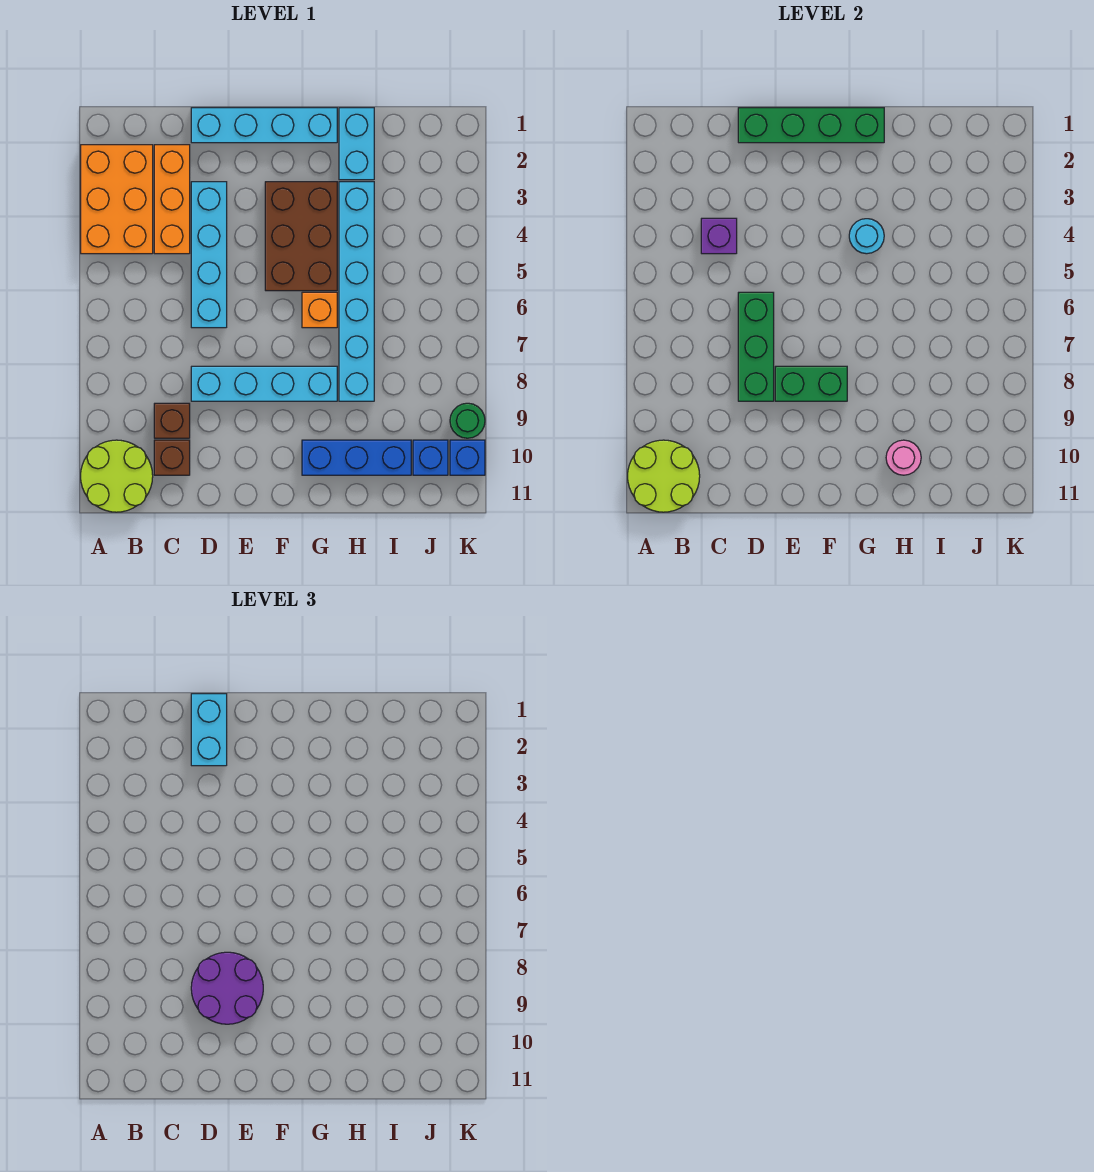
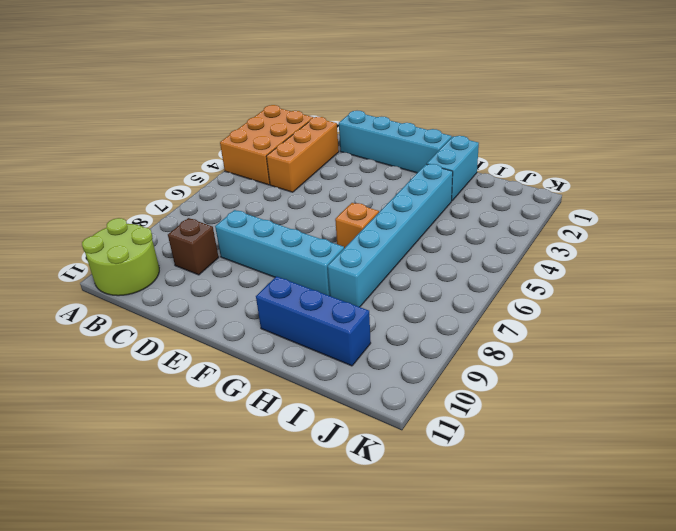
none -> brown 1x1 brick [154,440,190,475]
none -> cyan 1x4 brick [191,182,227,328]
none -> brown 2x3 brick [265,182,337,291]

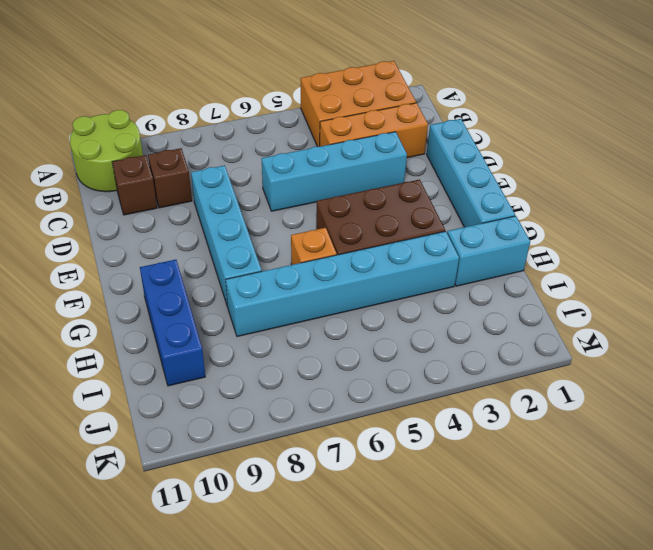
none -> blue 1x1 brick [413,440,448,475]
none -> green 1x1 round brick [450,403,485,438]
none -> blue 1x1 brick [450,440,485,475]

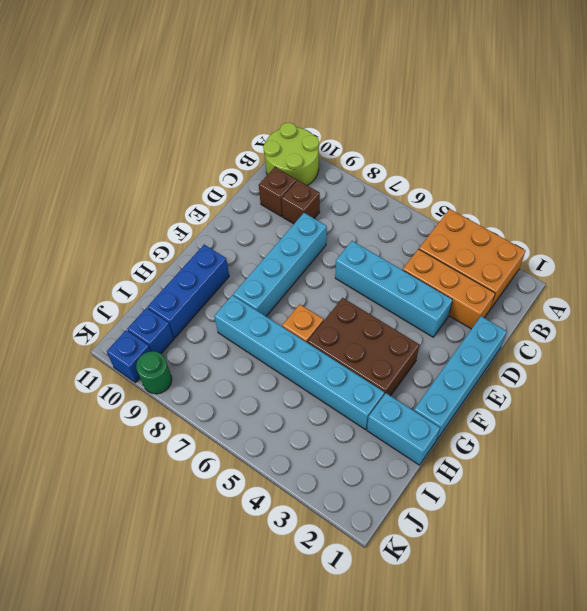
none -> lime 2x2 round brick [628,440,700,512]
none -> purple 1x1 brick [701,218,737,254]
none -> green 1x4 brick [738,108,884,143]

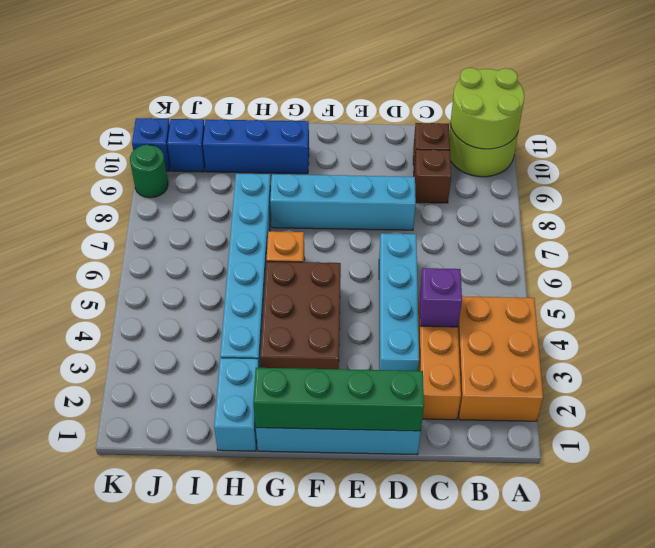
none -> green 1x3 brick [738,292,774,401]
none -> green 1x2 brick [775,366,847,401]
none -> cyan 1x1 round brick [849,219,884,254]

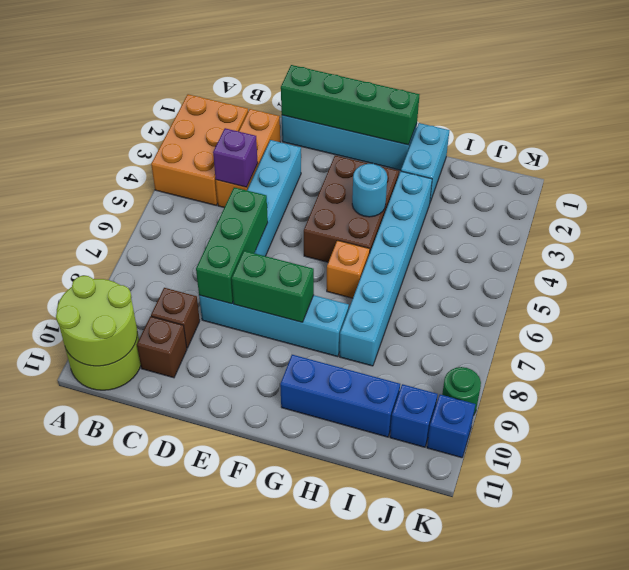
none -> pink 1x1 round brick [886,440,921,475]
none -> cyan 1x2 brick [191,694,227,766]
none -> purple 2x2 round brick [191,952,263,1024]

